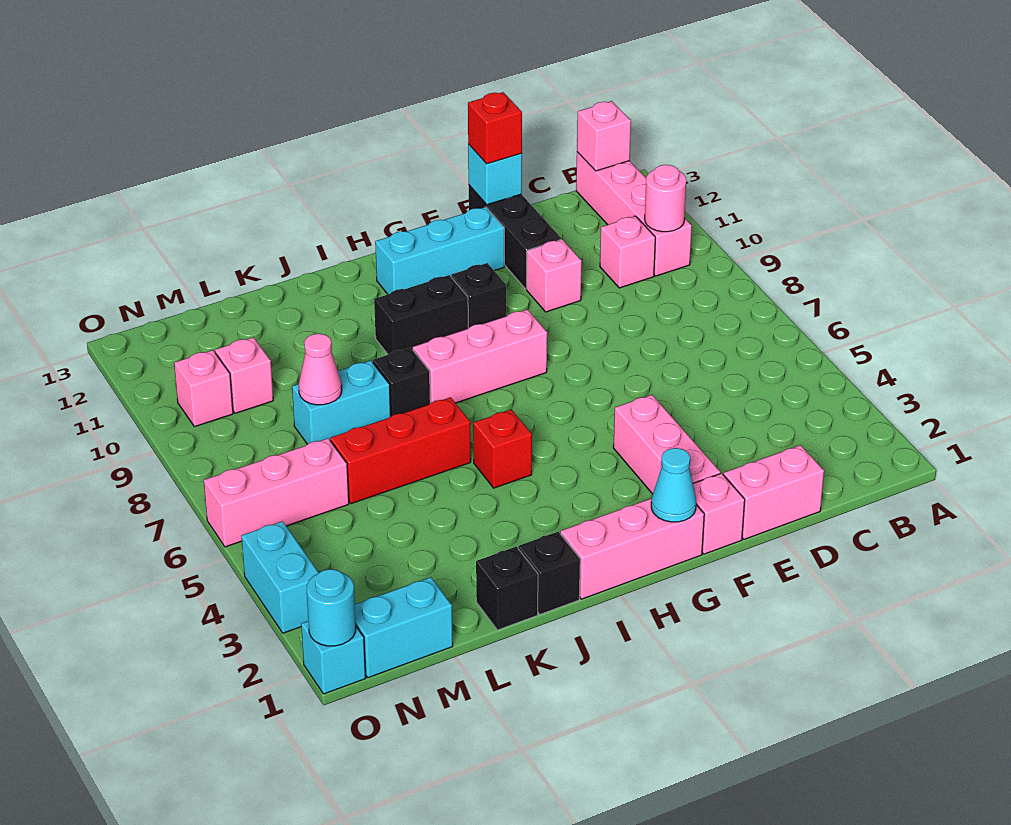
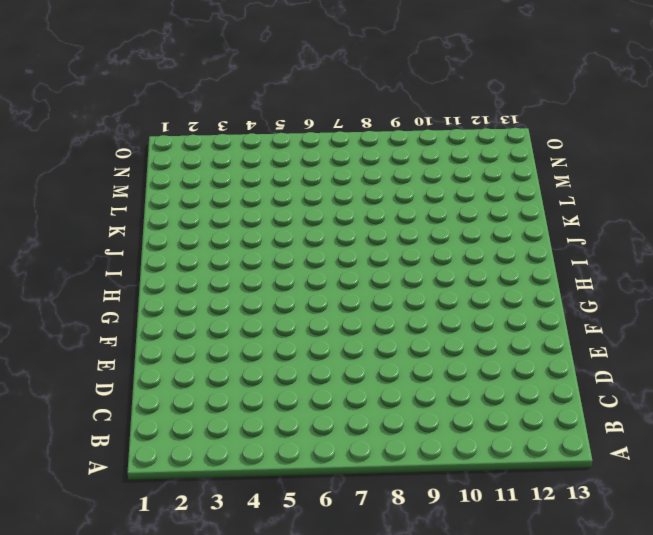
none -> pink 1x4 brick [576,152,692,276]
none -> pink 1x1 brick [600,216,655,288]
none -> pink 1x2 brick [723,445,824,539]
none -> pink 1x1 brick [527,239,582,312]

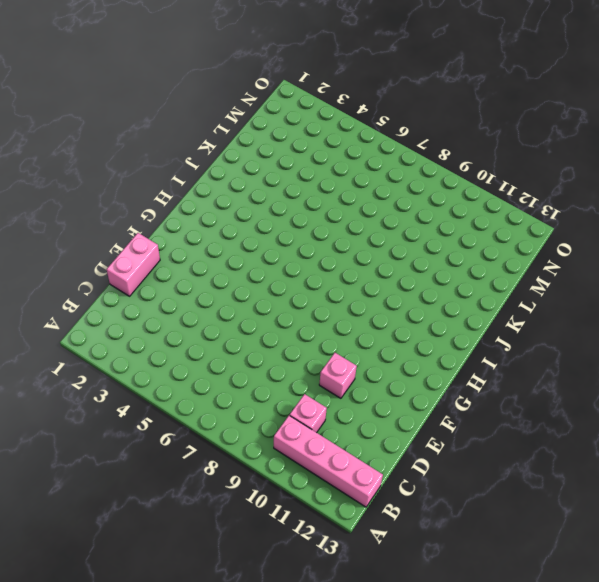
none -> black 1x3 brick [469,185,561,289]
none -> pink 1x1 brick [693,473,745,554]
none -> pink 1x3 brick [613,395,720,494]
none -> cyan 1x3 brick [375,207,504,294]

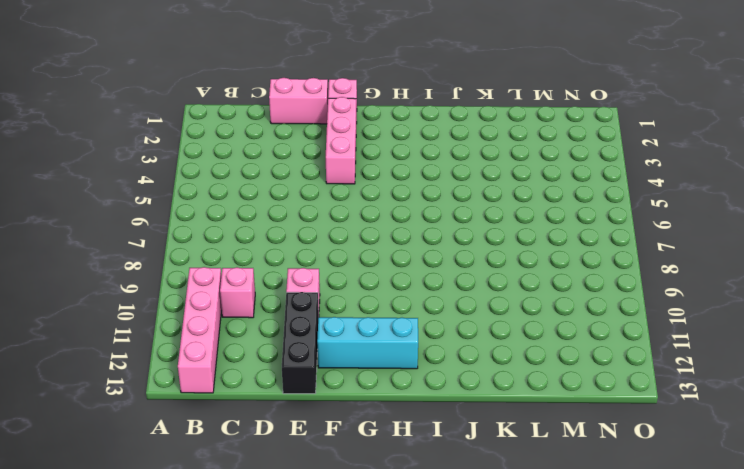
none -> pink 1x3 brick [560,498,704,599]
none -> pink 1x3 brick [413,310,547,403]
none -> black 1x1 brick [451,263,506,328]
none -> black 1x2 brick [374,275,468,355]

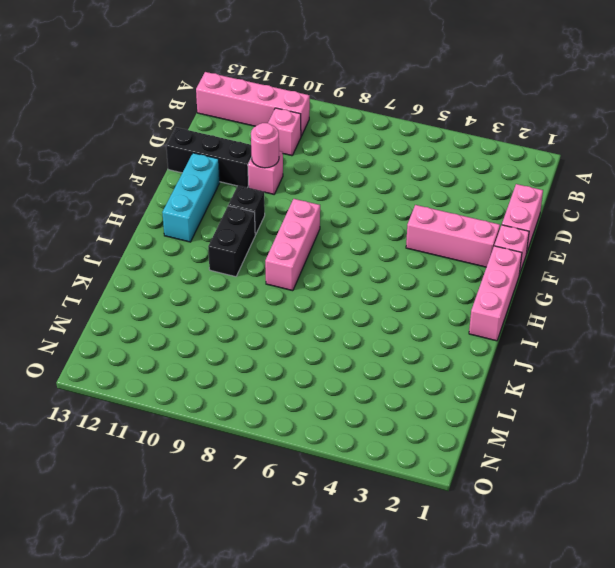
pink 1x1 round brick [251,123,279,168] -> pink 1x1 round brick moved to [645,165,686,232]
none -> red 1x1 brick [473,409,532,488]
none -> black 1x1 brick [518,532,580,614]
none -> red 1x3 brick [330,397,471,504]
none -> black 1x1 brick [373,348,430,416]

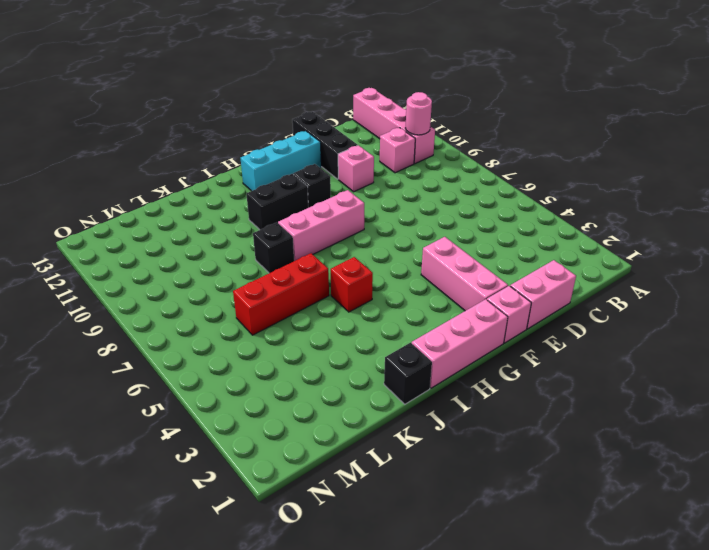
none -> black 1x1 brick [476,547,538,630]
none -> cyan 1x2 brick [292,360,391,444]
none -> cyan 1x2 brick [355,577,453,678]
none -> pink 1x3 brick [204,438,349,547]

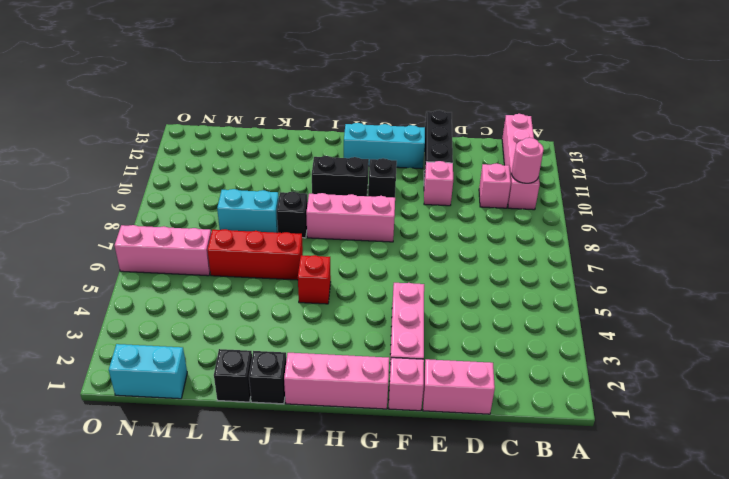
none -> pink 1x1 brick [215,337,273,413]
none -> pink 1x1 brick [174,350,233,427]
none -> cyan 1x1 brick [301,621,366,694]
none -> cyan 1x2 brick [242,521,319,633]

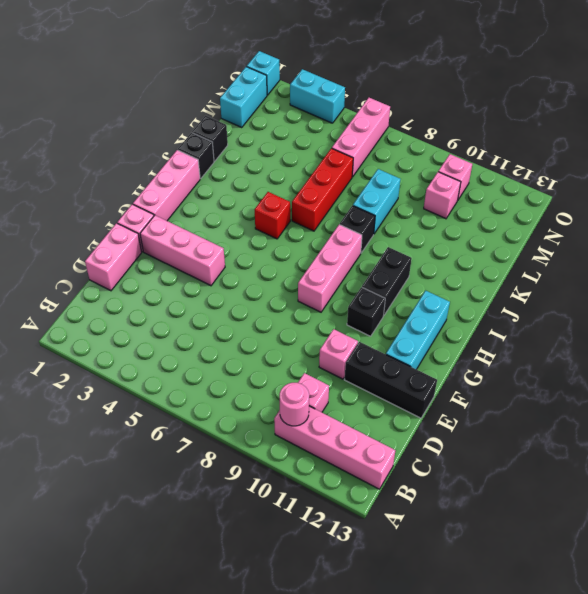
none -> pink 1x1 brick [577,101,631,171]
none -> cyan 1x1 brick [468,144,522,205]
none -> cyan 1x1 cone [651,448,696,522]
none -> pink 1x1 cone [299,334,342,405]

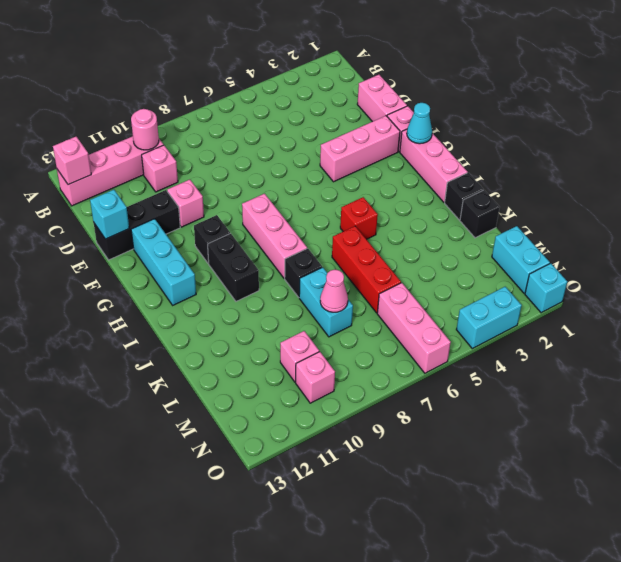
none -> cyan 1x1 round brick [307,569,356,646]
none -> red 1x1 brick [468,92,522,164]

